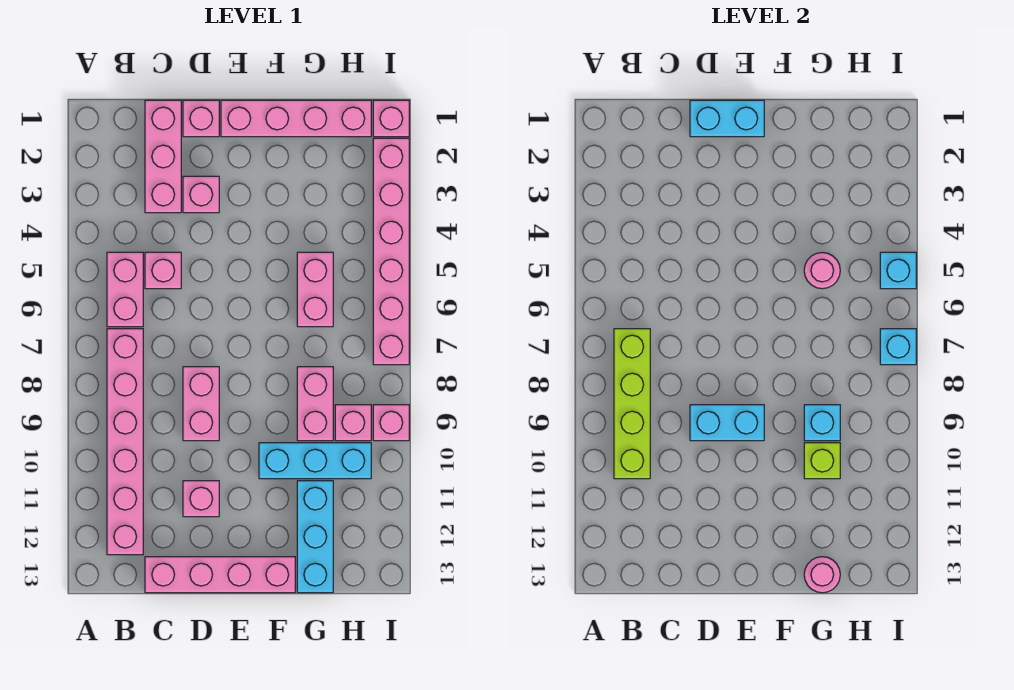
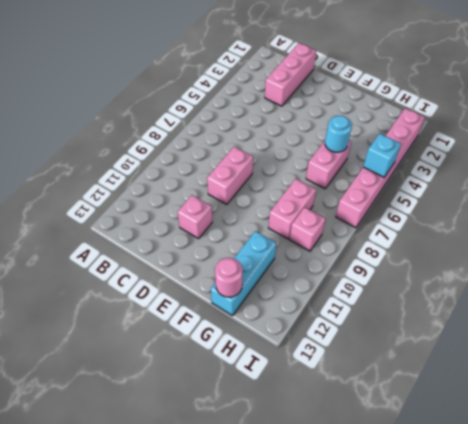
cyan 1x1 round brick [325,116,352,152] -> pink 1x1 round brick [804,253,840,289]
none -> pink 1x2 brick [107,252,143,327]
none -> pink 1x6 brick [107,329,143,555]
none -> pink 1x1 brick [145,252,181,289]

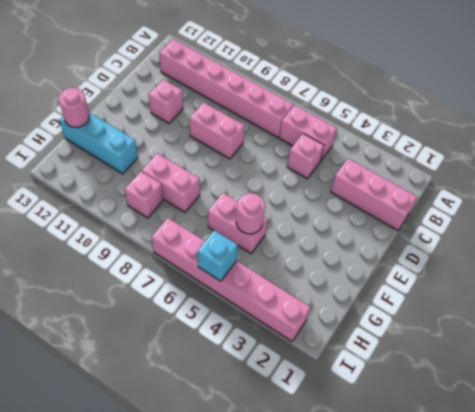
none -> pink 1x4 brick [145,557,295,593]
none -> pink 1x1 brick [183,100,219,137]
none -> pink 1x1 brick [183,176,219,213]

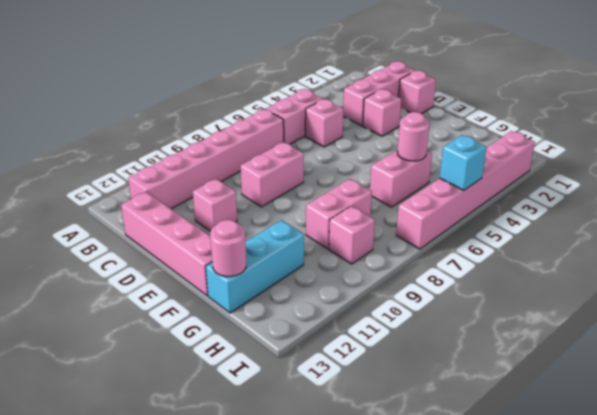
none -> pink 1x4 brick [221,100,371,137]
none -> cyan 1x3 brick [259,443,371,479]
none -> pink 1x1 brick [373,100,409,137]

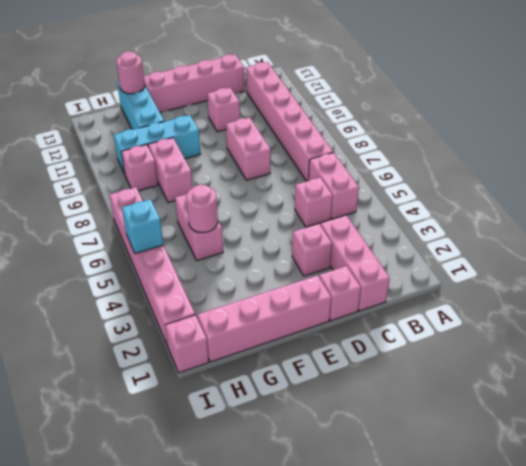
none -> pink 1x1 brick [373,405,409,441]
none -> lime 1x4 brick [614,329,650,479]
none -> cyan 1x2 brick [690,100,764,137]

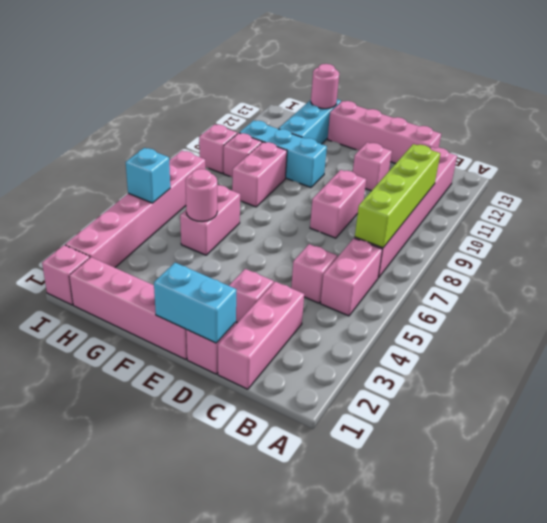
none -> cyan 1x2 brick [690,405,764,441]
none -> cyan 1x1 brick [804,405,840,441]
none -> lime 1x1 brick [804,443,840,479]

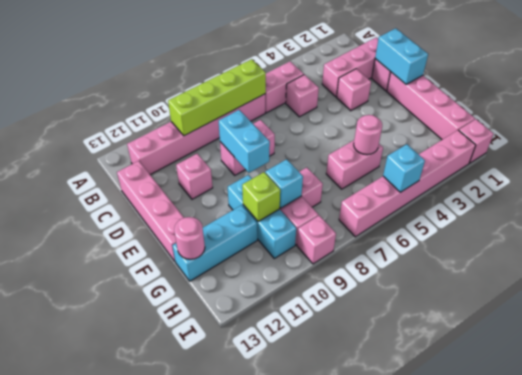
none -> cyan 1x1 brick [880,329,916,365]

